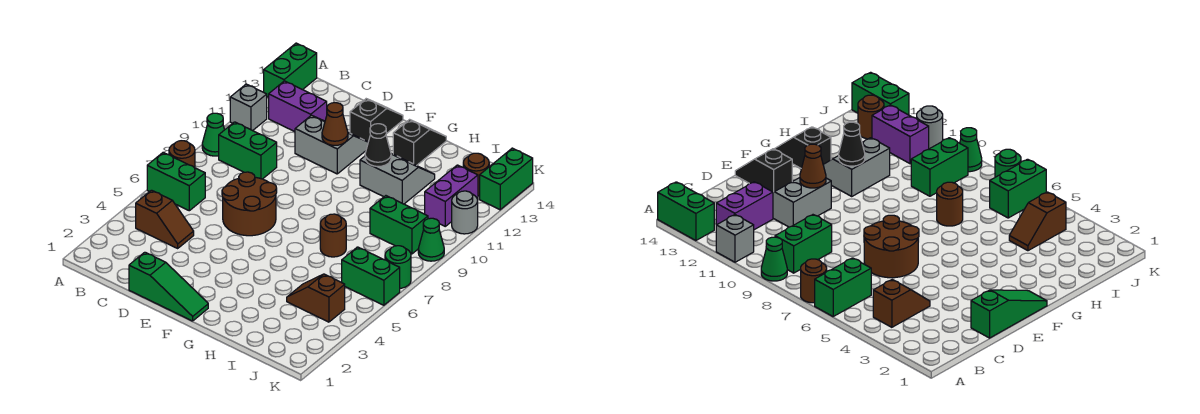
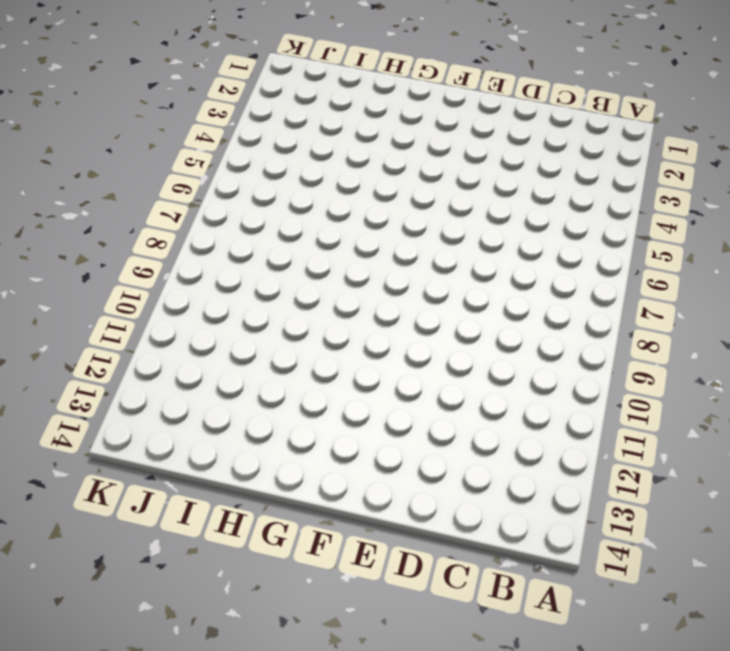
none -> green 1x2 brick [147,153,205,211]
none -> brown 1x1 round brick [169,141,195,168]
none -> green 1x1 cone [202,113,224,156]

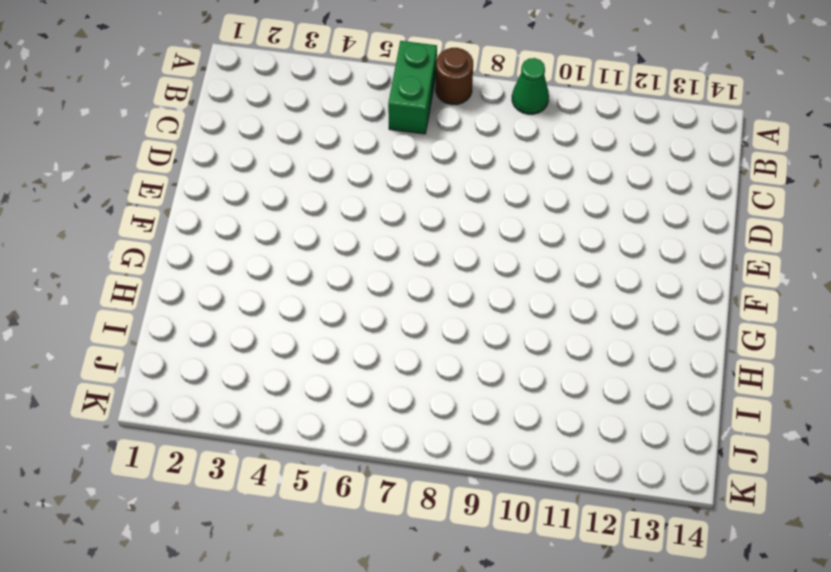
none -> grey 1x1 brick [230,84,267,131]
none -> green 1x2 brick [264,43,317,97]
none -> brown 1x2 slope [136,190,194,248]

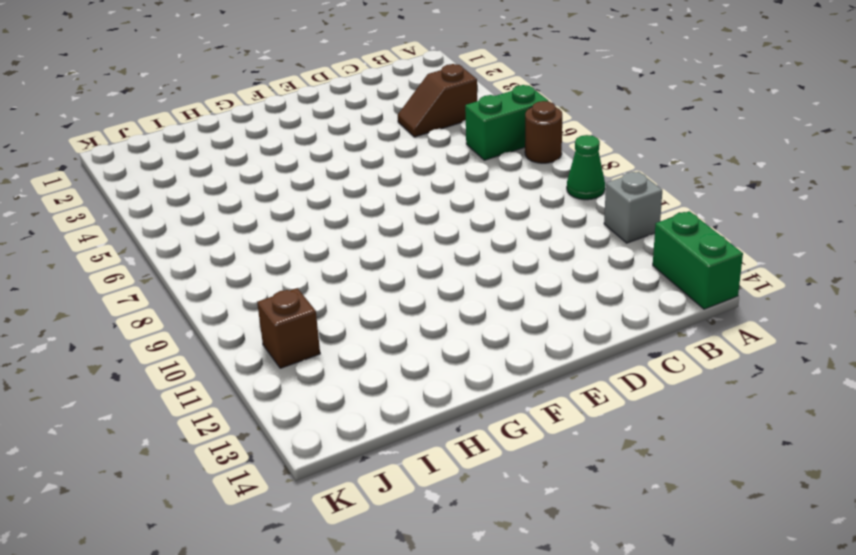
brown 1x1 brick [257,288,320,368] -> purple 1x2 brick [425,165,478,226]
none -> green 1x2 brick [219,122,277,179]
none -> purple 1x2 brick [269,81,327,132]
none -> green 1x3 slope [129,252,208,321]

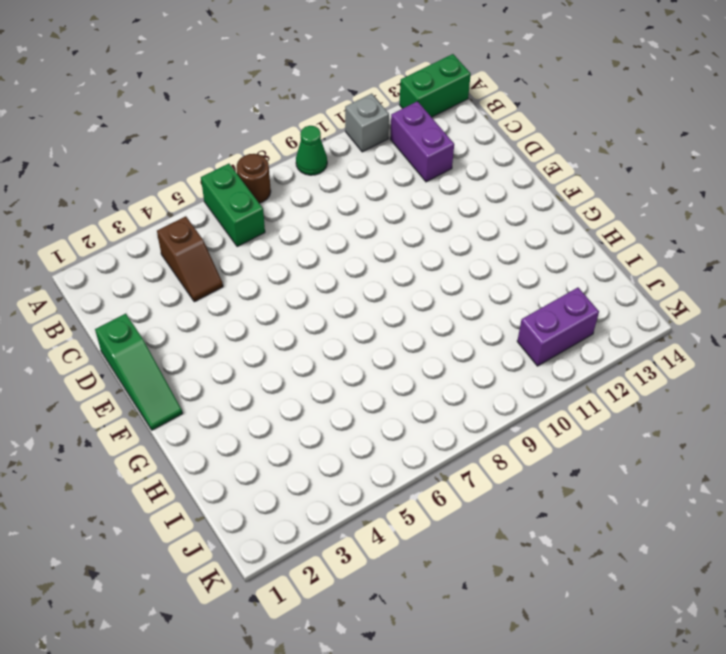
none -> green 1x2 brick [219,122,277,179]
none -> brown 2x2 round brick [222,172,277,236]
none -> grey 2x2 slope [295,115,368,174]

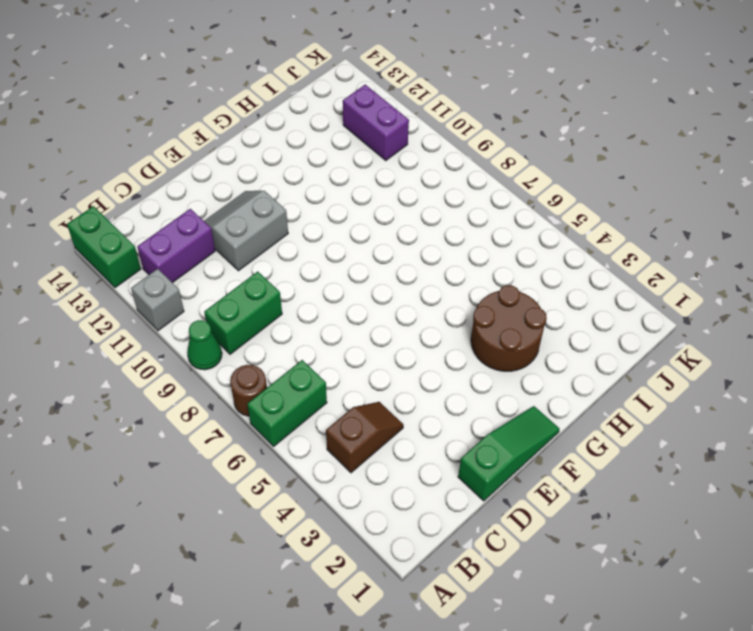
brown 2x2 round brick [471,285,547,371] -> brown 2x2 round brick moved to [222,172,277,236]
none -> black 1x2 slope [350,99,403,142]
none -> grey 2x2 slope [360,153,435,204]
none -> black 1x2 slope [393,120,446,166]

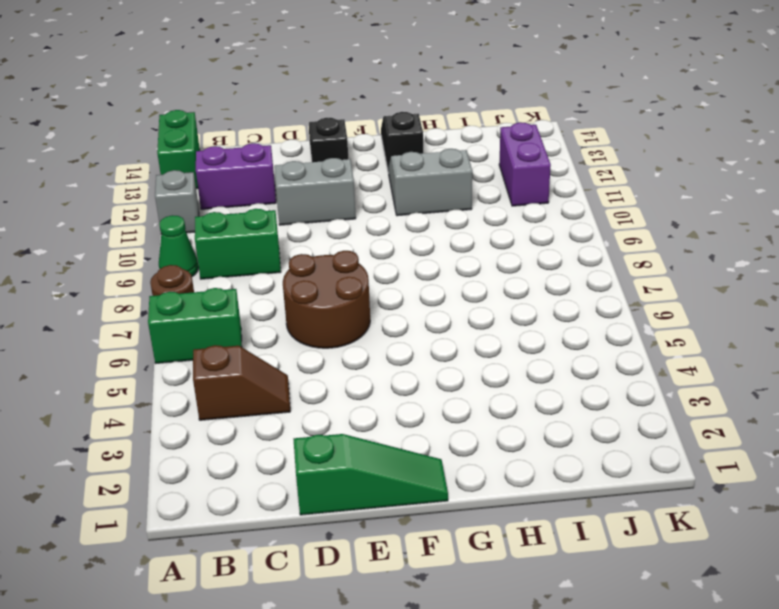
none -> brown 1x1 round brick [320,214,346,257]
none -> brown 1x2 slope [287,274,345,322]
none -> green 1x2 brick [370,196,428,254]

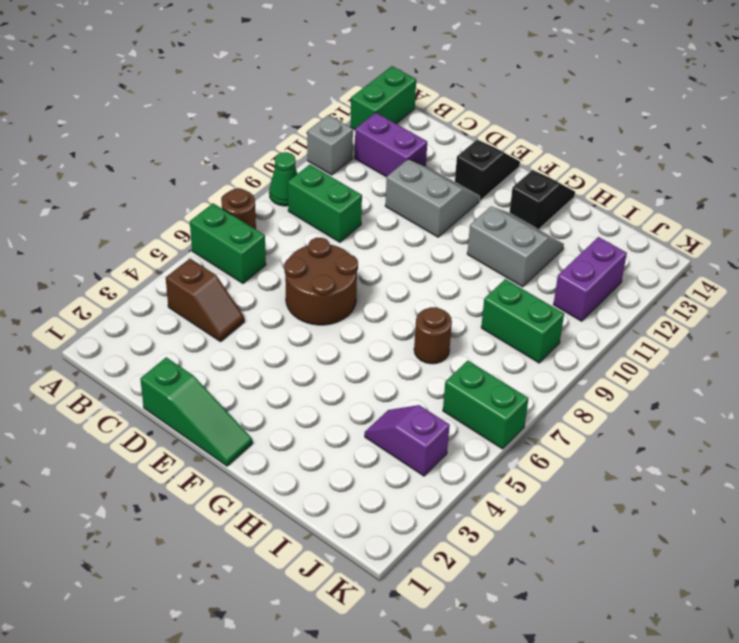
purple 1x2 slope [365,405,450,476] -> brown 1x2 slope [287,274,345,322]
none -> brown 1x1 round brick [463,153,489,196]
none -> green 1x1 round brick [385,246,411,288]
none -> green 1x1 cone [418,218,444,261]

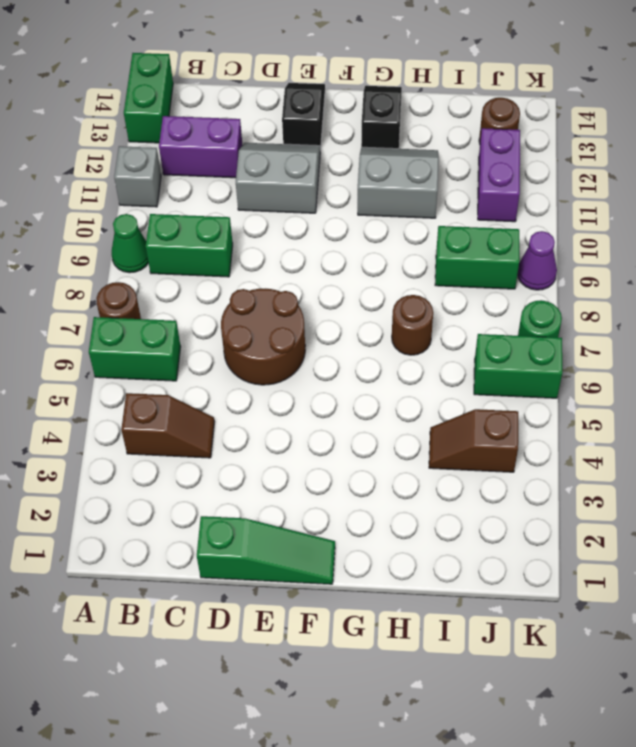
purple 1x1 cone [518,231,557,290] -> green 1x1 cone [418,218,444,261]
none -> grey 1x1 round brick [452,191,478,234]
none -> green 1x2 brick [480,148,533,210]
none -> brown 1x1 cone [322,103,348,145]

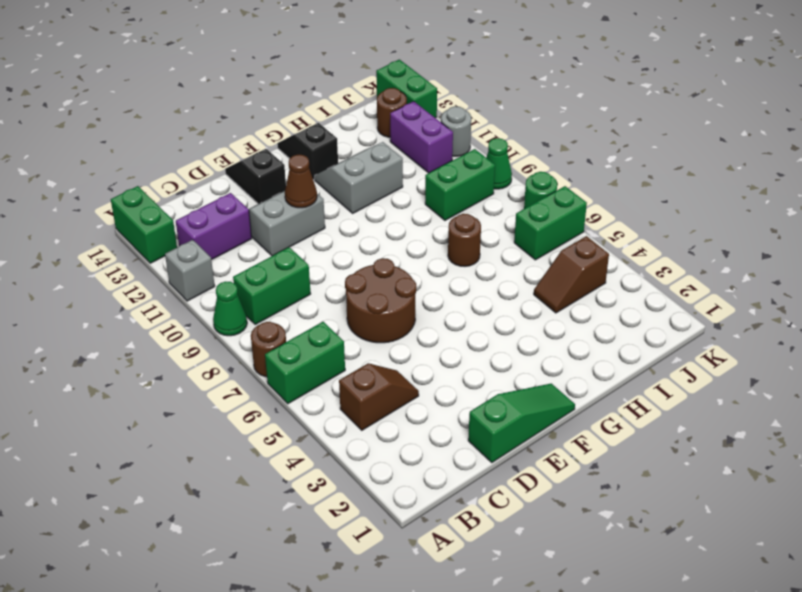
none -> black 1x1 cone [365,124,391,166]

